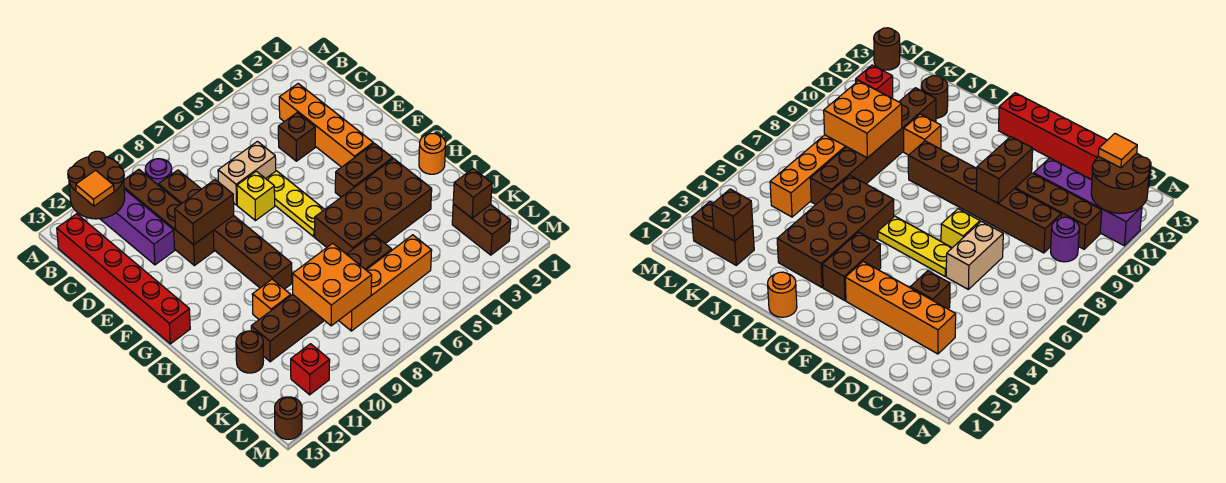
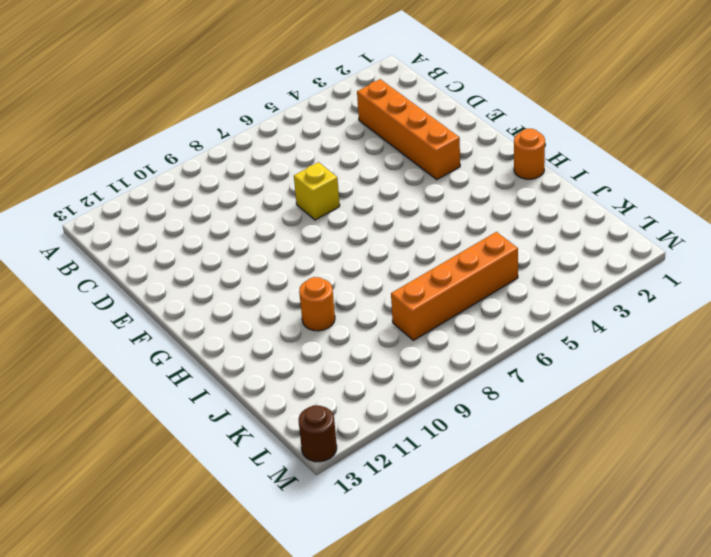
orange 1x1 round brick [299,277,335,331] -> orange 1x1 brick [252,279,291,319]
none -> purple 1x4 brick [101,189,175,265]
none -> purple 1x1 round brick [145,159,172,185]
none -> brown 1x4 brick [124,169,214,266]

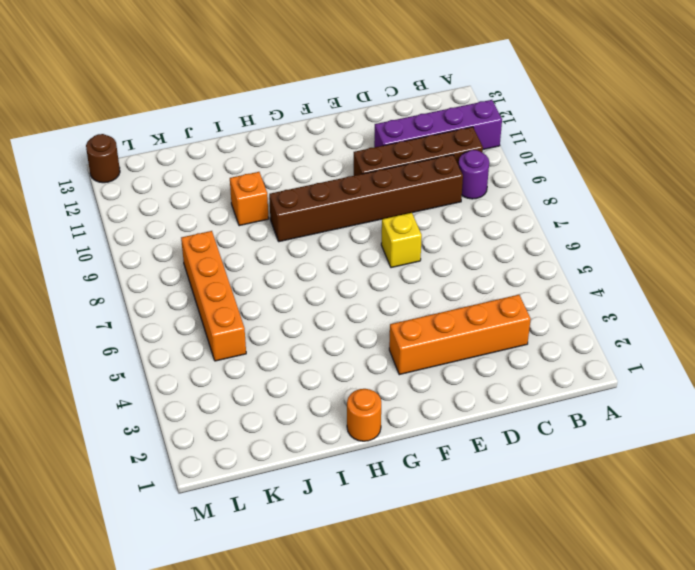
none -> red 1x6 brick [57,214,190,344]
none -> brown 1x1 brick [278,113,315,161]
none -> tan 1x2 brick [218,141,276,205]

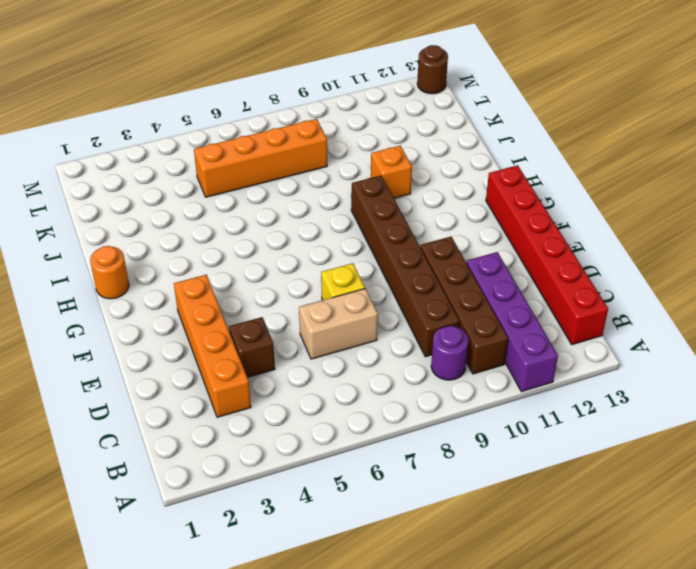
none -> yellow 1x3 plate [266,171,325,237]
none -> brown 1x2 brick [335,143,393,197]
none -> brown 2x4 brick [315,159,432,254]

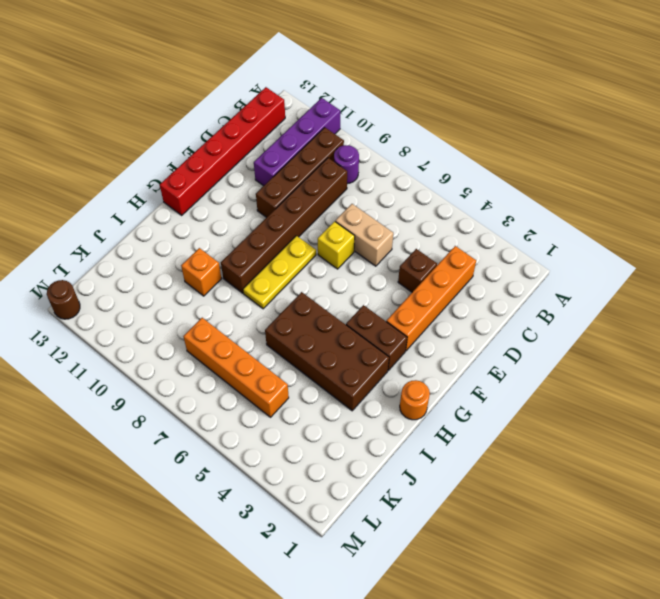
yellow 1x3 plate [243,236,316,309] -> yellow 1x3 plate moved to [266,171,325,237]
none -> brown 1x6 brick [251,234,392,362]
none -> brown 1x1 round brick [236,331,264,373]
none -> brown 1x2 brick [452,204,511,255]

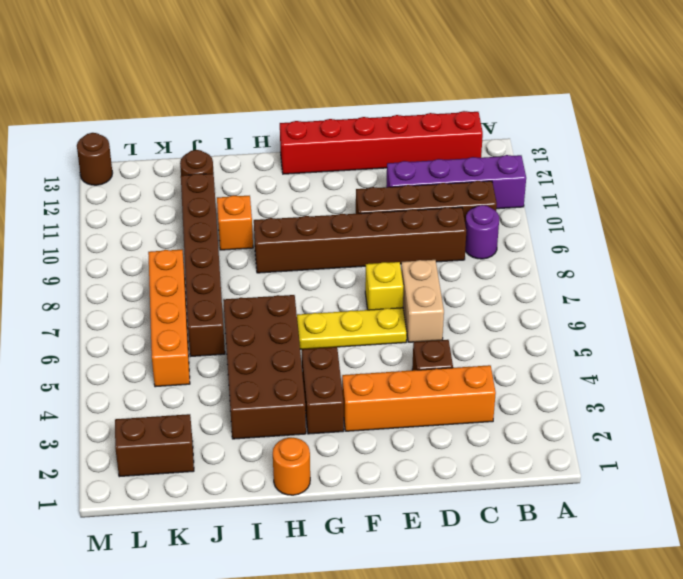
none -> red 1x1 brick [291,344,330,395]
none -> brown 2x2 round brick [68,151,125,219]
none -> brown 1x2 brick [175,180,234,245]

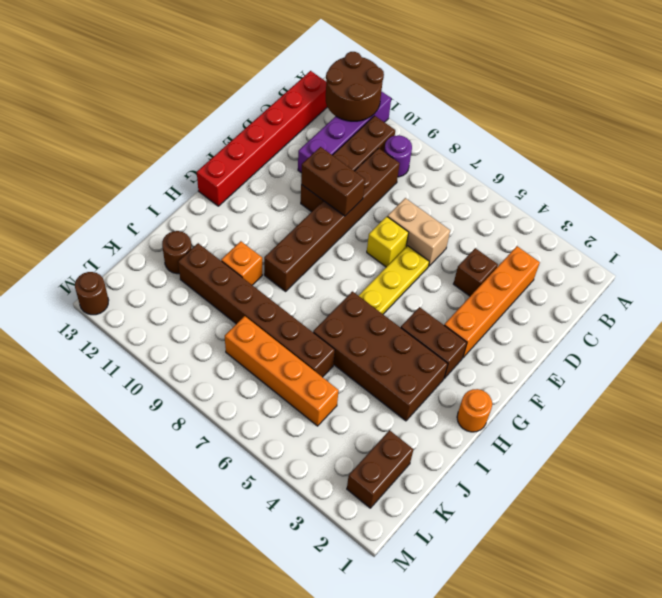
none -> red 1x1 brick [291,344,330,395]
none -> orange 2x2 brick [293,243,372,326]
none -> brown 1x1 brick [453,169,492,218]

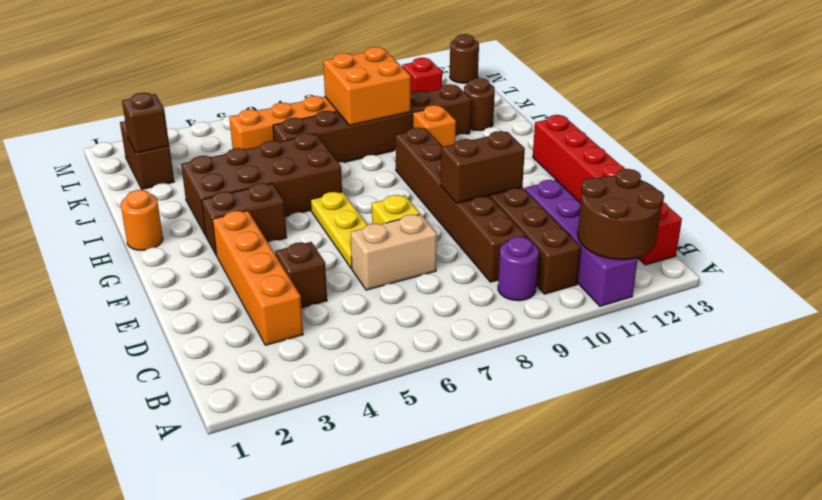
none -> orange 1x1 tile [76,170,114,206]

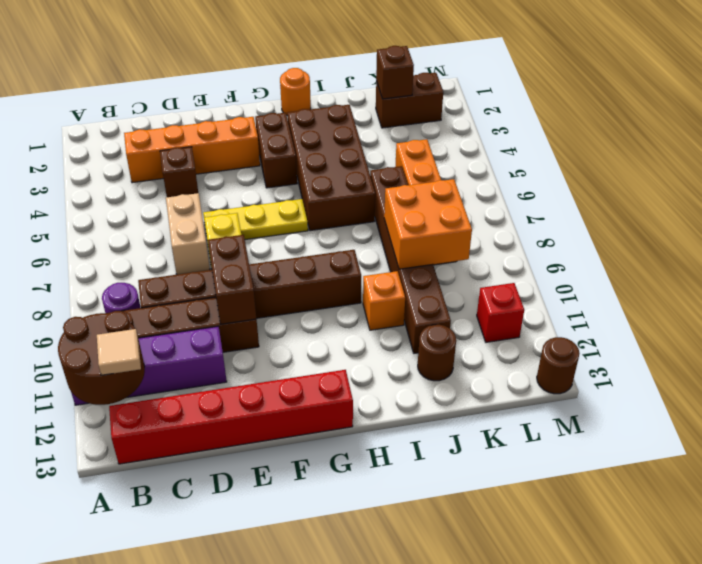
tan 1x1 tile [97,329,141,375] -> orange 1x1 tile [76,170,114,206]

